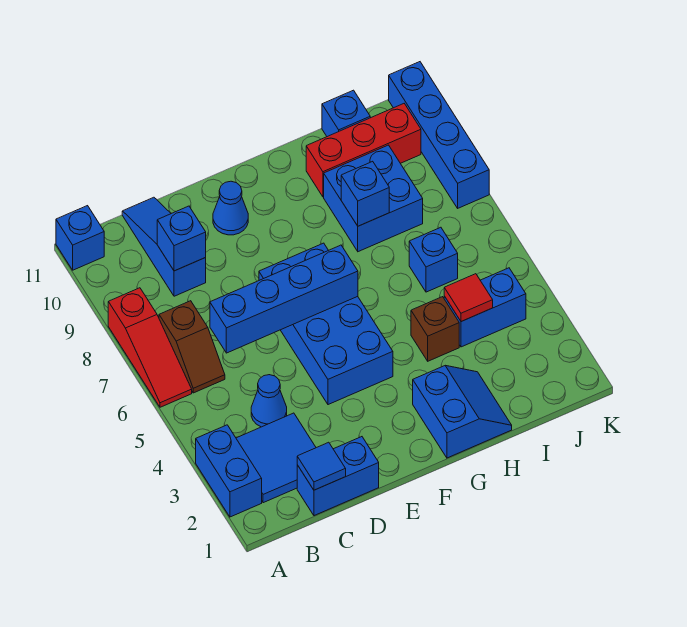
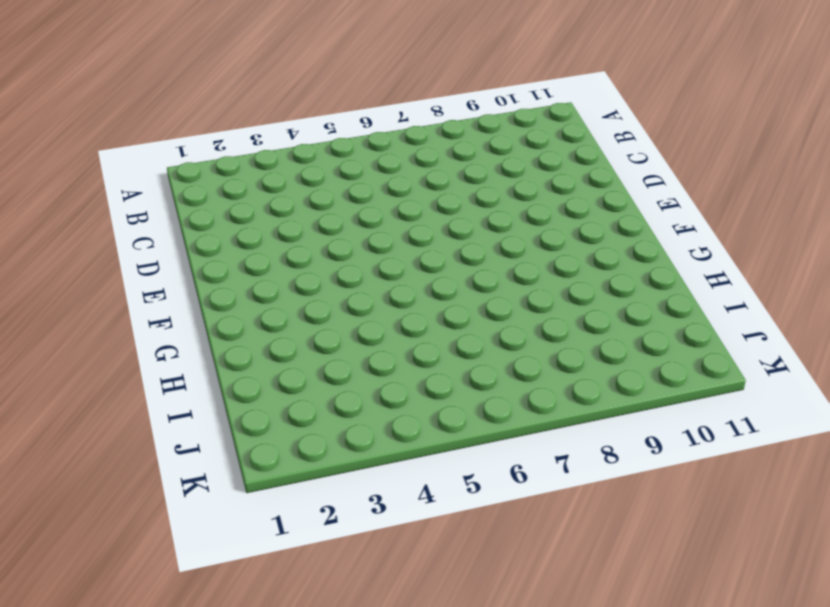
none -> blue 1x2 brick [196,425,262,517]
none -> red 1x3 slope [108,288,192,407]
none -> blue 1x1 brick [56,206,104,270]

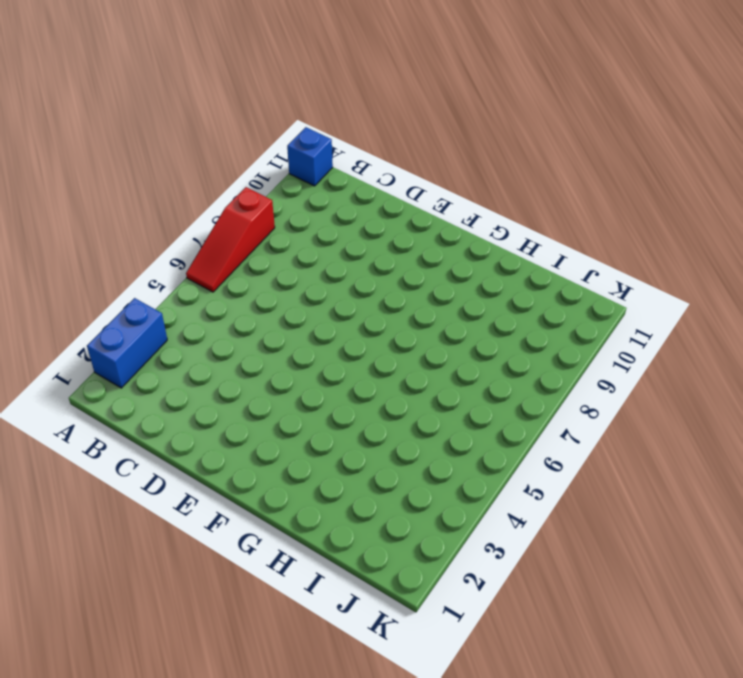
none -> blue 2x2 tile [236,413,316,503]
none -> brown 1x2 slope [159,301,225,393]
none -> blue 1x2 brick [297,437,379,516]

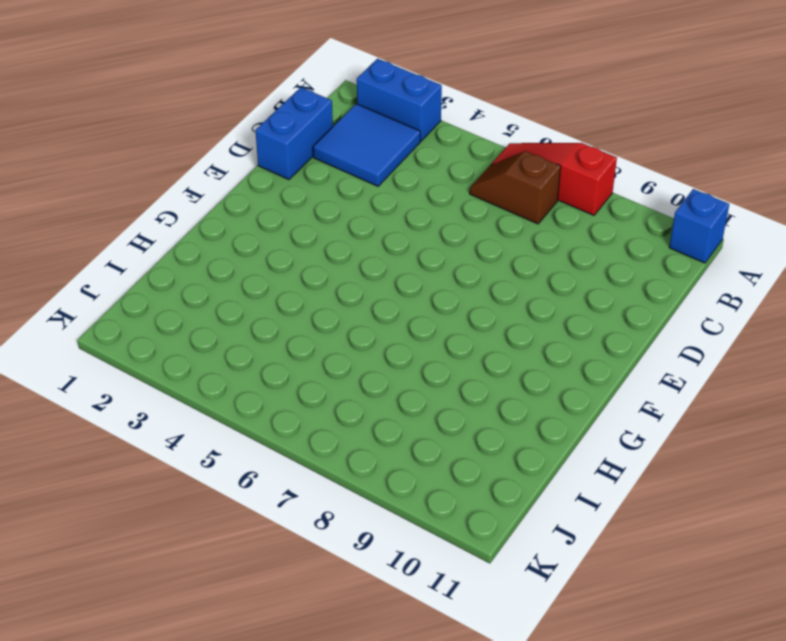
none -> blue 1x1 cone [251,375,287,427]
none -> blue 1x3 slope [122,197,206,296]
none -> blue 2x4 brick [259,243,393,405]

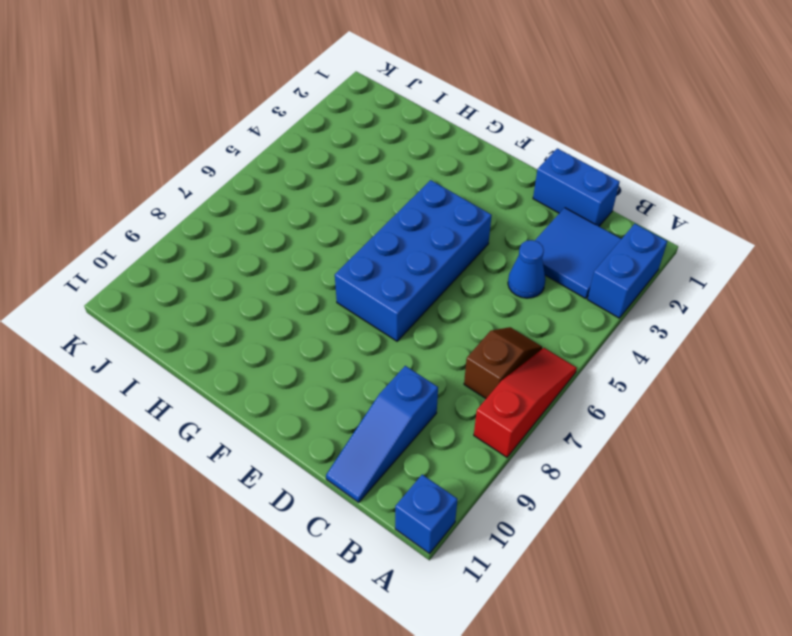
none -> blue 1x1 cone [213,181,248,235]
none -> blue 2x2 slope [413,366,512,458]
none -> brown 1x1 brick [411,297,459,361]

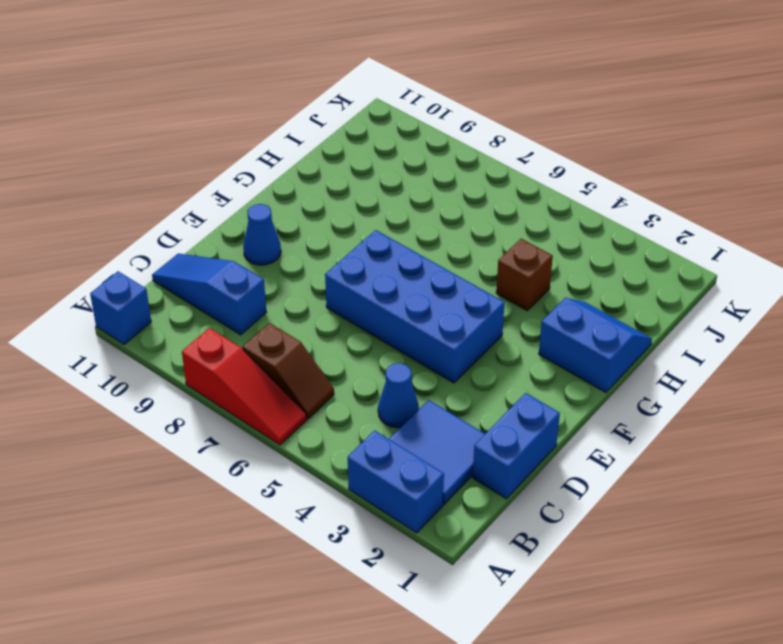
none -> blue 2x2 brick [324,145,423,252]
none -> red 1x3 brick [306,104,421,197]
none -> blue 1x2 brick [444,268,526,347]

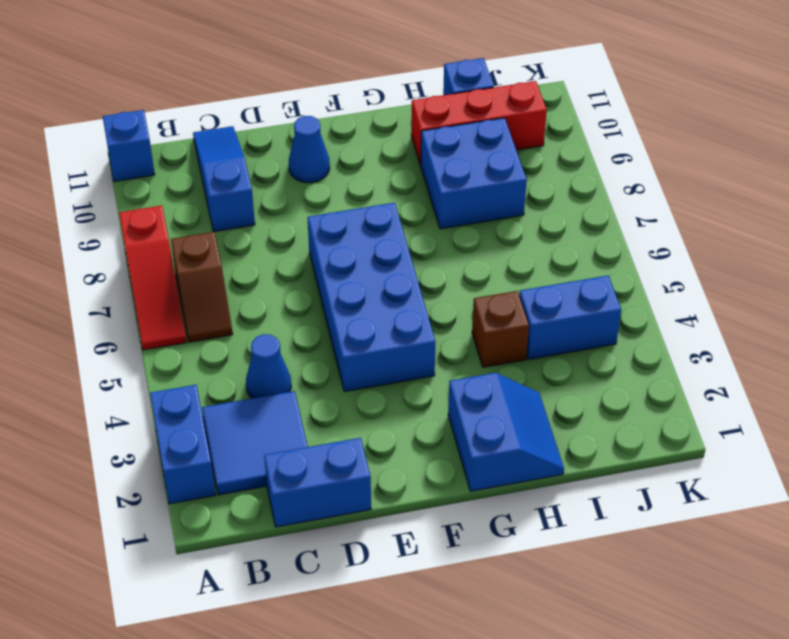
none -> blue 1x1 brick [409,227,458,292]
none -> blue 1x4 brick [389,62,489,208]
none -> blue 1x1 tile [297,442,346,490]

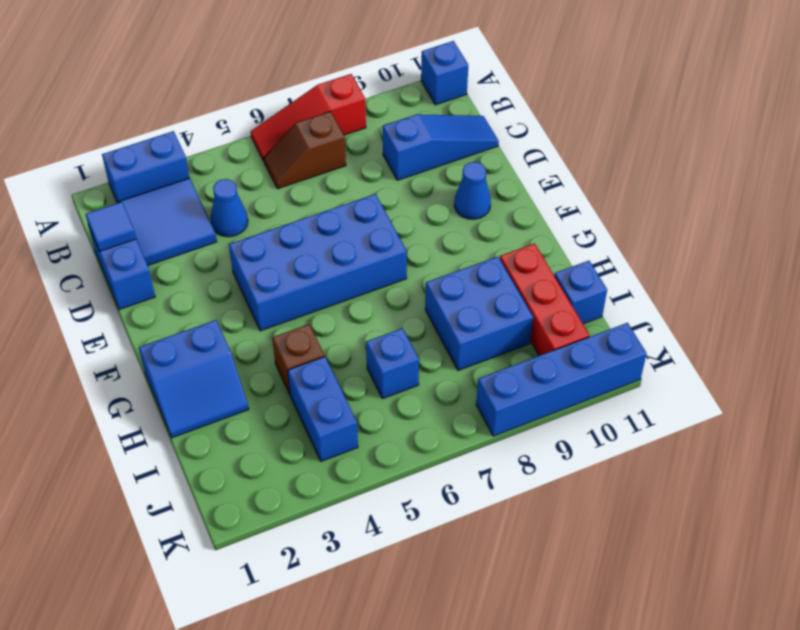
none -> blue 1x4 brick [210,245,358,353]
none -> blue 1x1 brick [157,206,206,271]
none -> blue 1x1 brick [341,161,389,226]

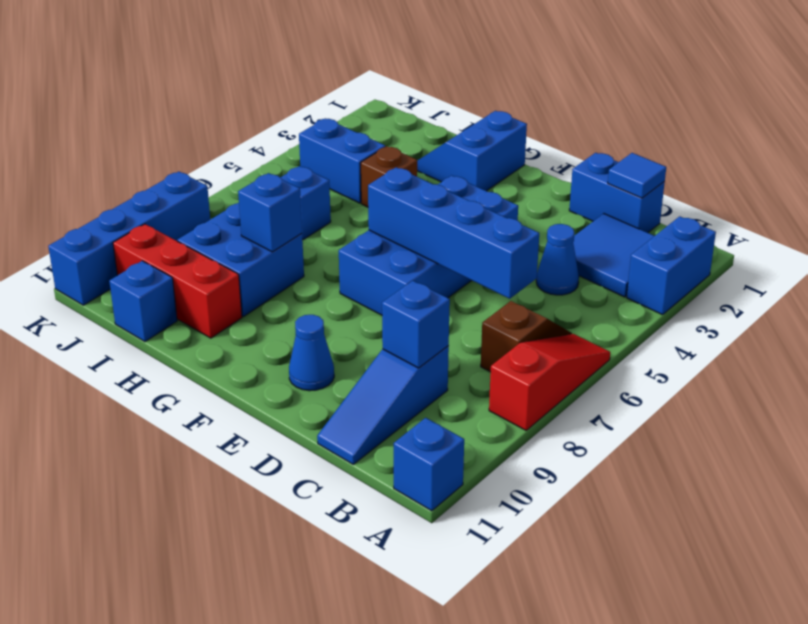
none -> red 1x1 tile [444,274,493,322]

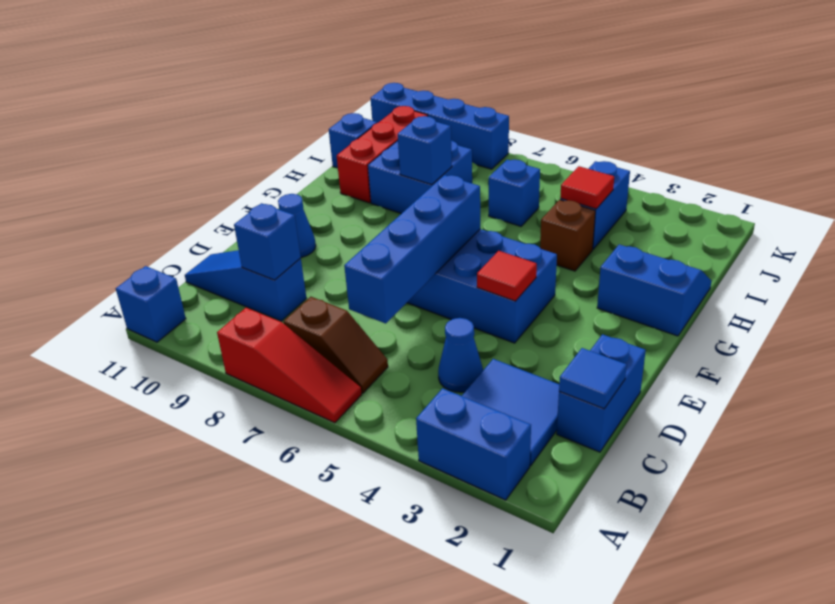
red 1x1 tile [477,251,537,301] -> none

